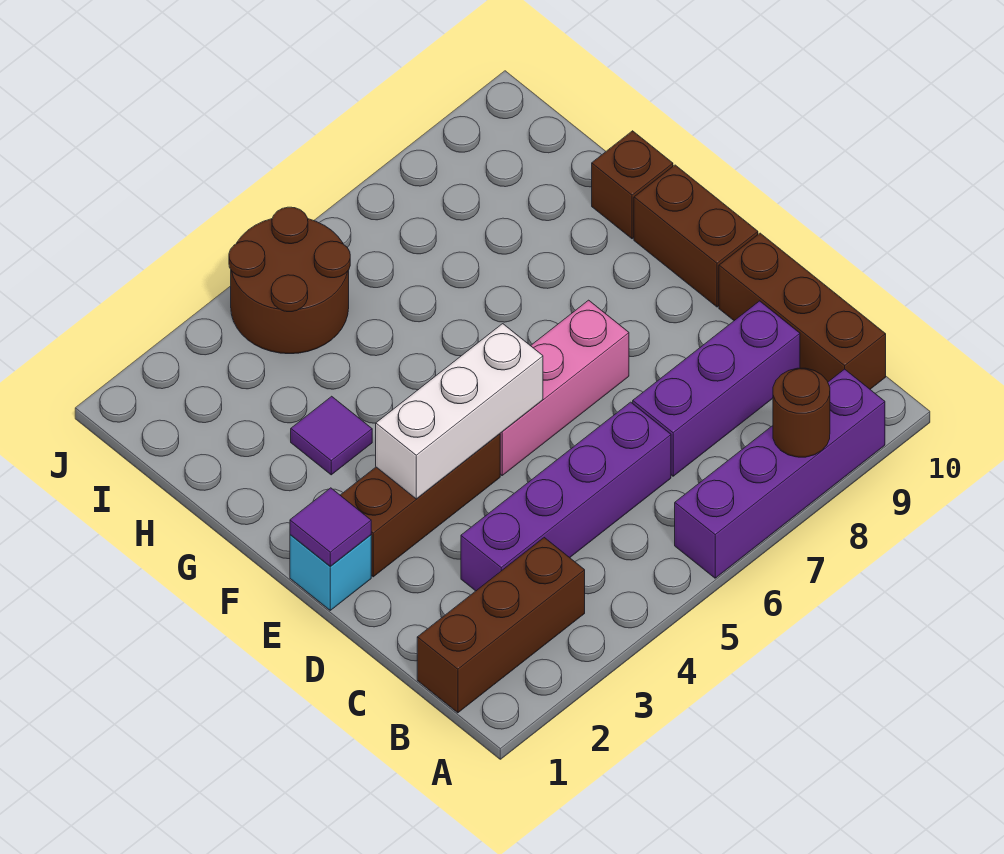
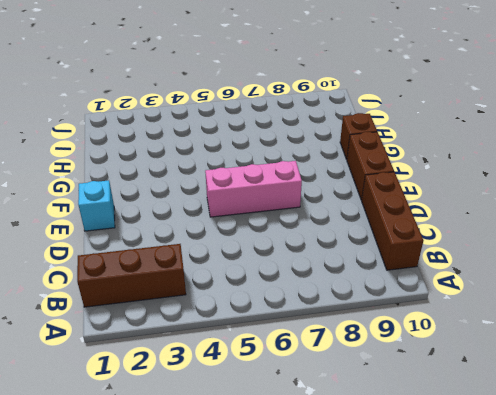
none -> purple 1x4 brick [675,369,885,578]
none -> purple 1x4 brick [461,402,671,591]
none -> purple 1x3 brick [633,301,800,476]

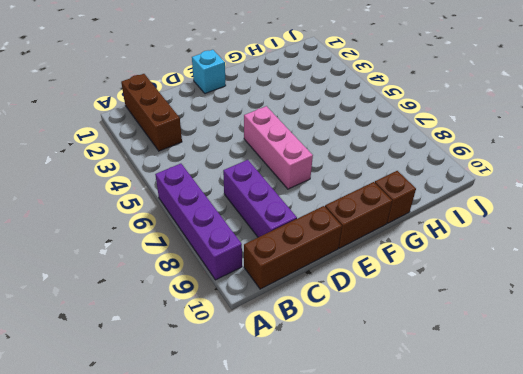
none -> purple 1x4 brick [461,402,671,591]
none -> brown 1x3 brick [340,434,500,577]
none -> purple 1x1 tile [291,396,372,475]

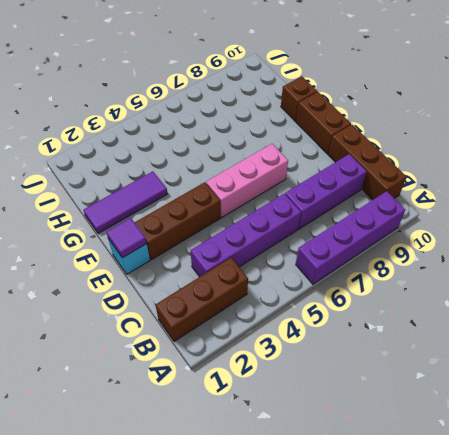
purple 1x3 tile [84,171,167,234] -> purple 1x1 tile [291,396,372,475]
none -> brown 2x2 round brick [229,207,350,354]
none -> brown 1x1 round brick [773,368,830,457]
none -> white 1x3 brick [376,324,543,499]

